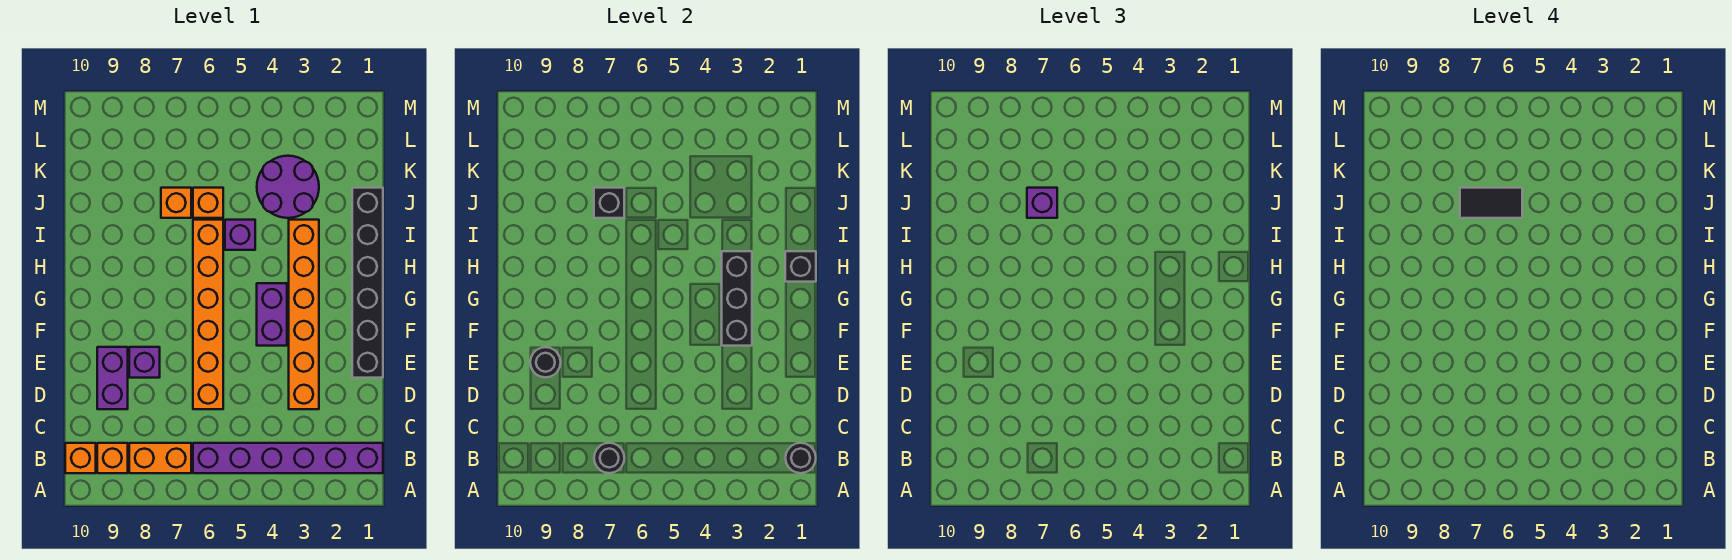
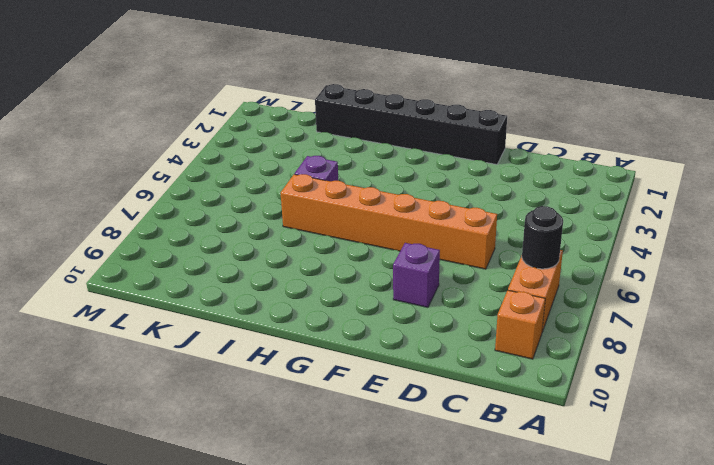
none -> purple 1x6 brick [193,443,383,473]
none -> orange 1x1 brick [65,443,96,473]
none -> orange 1x6 brick [289,220,319,409]

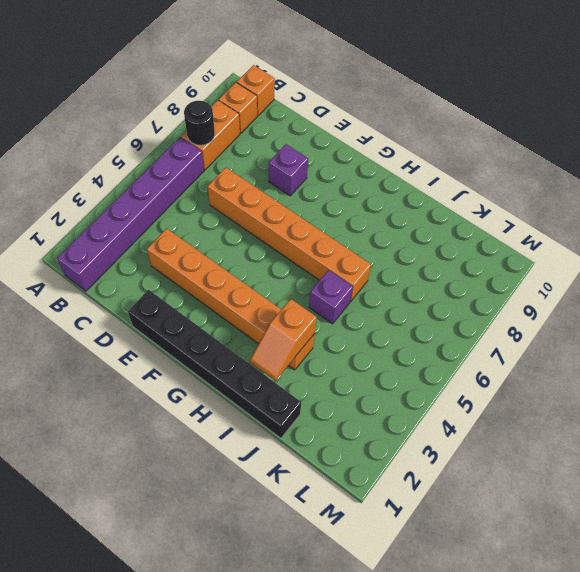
orange 1x2 slope [250,299,317,380] -> none
none -> purple 1x2 brick [97,347,128,409]
none -> purple 1x2 brick [257,283,287,346]
none -> purple 2x2 round brick [257,156,319,218]

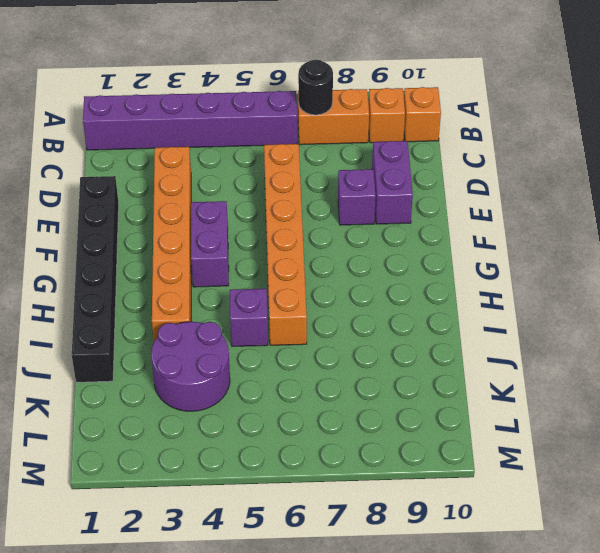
none -> orange 1x1 brick [193,188,223,218]
none -> orange 1x1 brick [161,188,191,218]
none -> black 1x1 round brick [786,443,816,473]

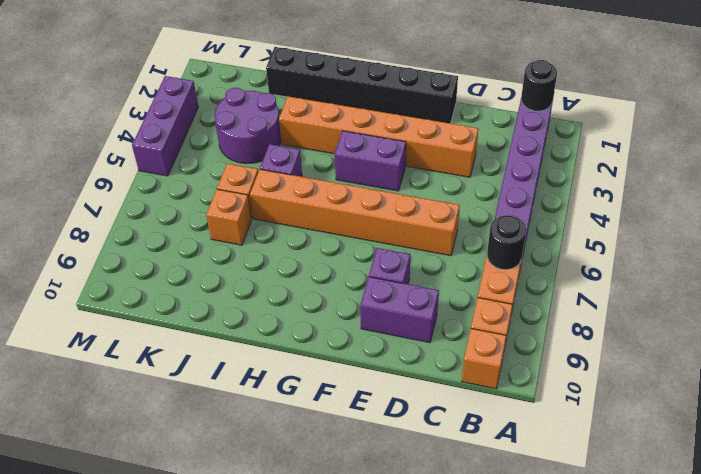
purple 1x3 brick [132,76,199,176] -> none
none -> black 1x1 round brick [530,347,561,377]
none -> black 1x3 brick [722,251,752,346]
none -> black 1x1 brick [785,251,816,282]

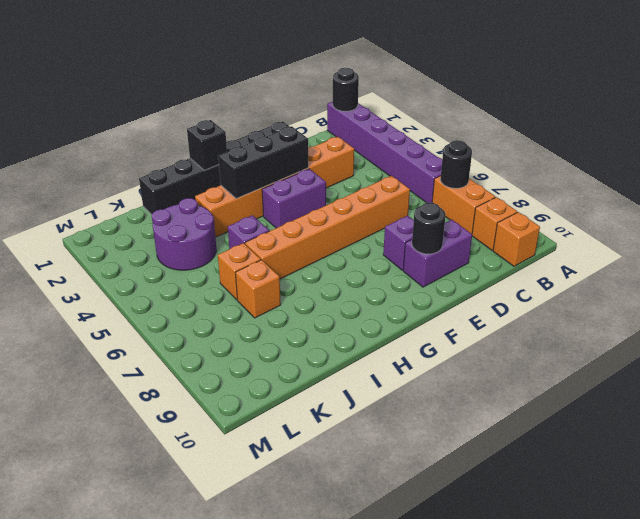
none -> black 1x1 brick [594,188,624,218]
none -> purple 1x1 brick [1027,188,1057,218]
none -> black 1x2 tile [1460,188,1522,218]

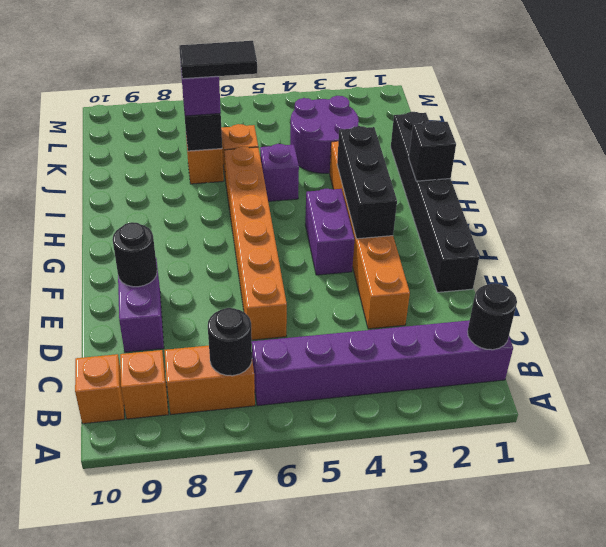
none -> purple 1x1 brick [129,347,160,378]

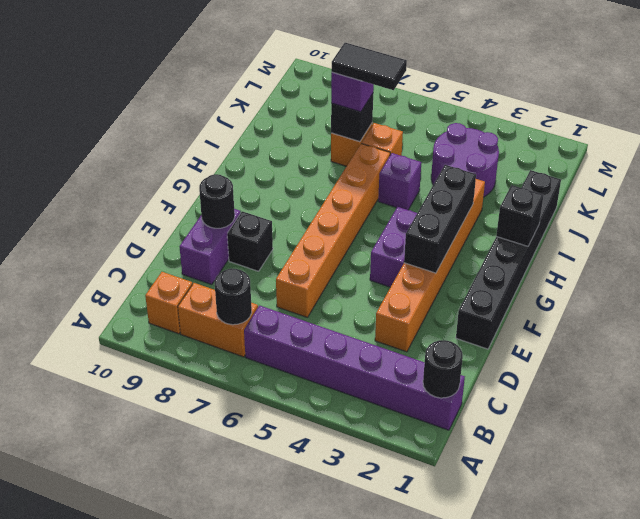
black 1x1 brick [227,211,273,271] -> purple 1x1 brick [129,347,160,378]
none -> orange 1x1 brick [65,443,96,473]

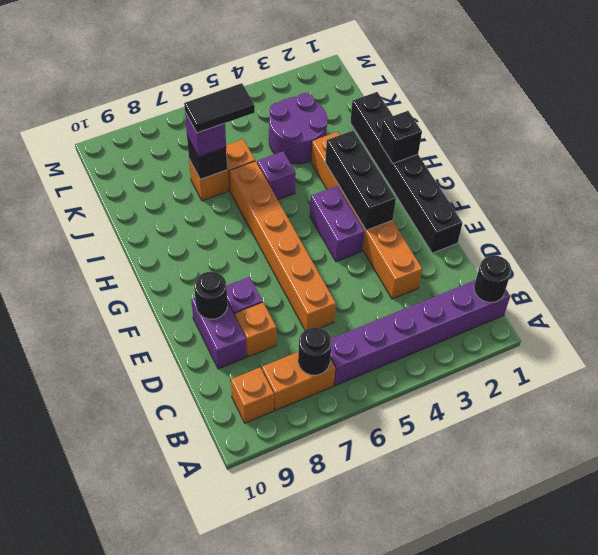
orange 1x1 brick [235,302,276,357] -> orange 1x1 brick moved to [65,443,96,473]

